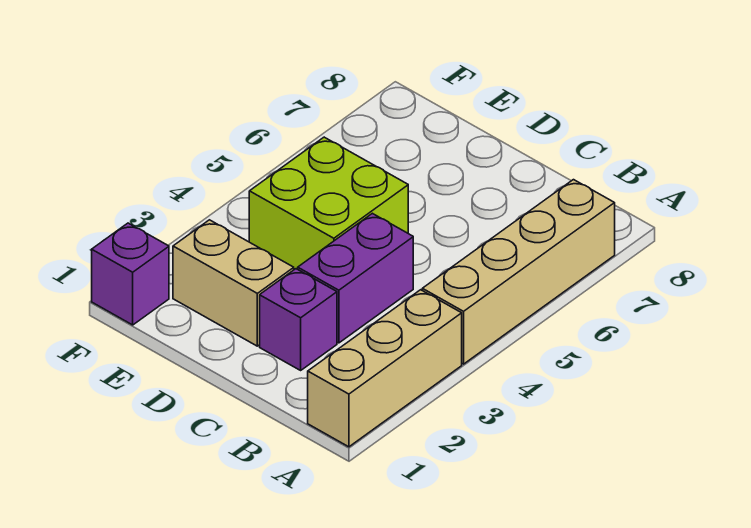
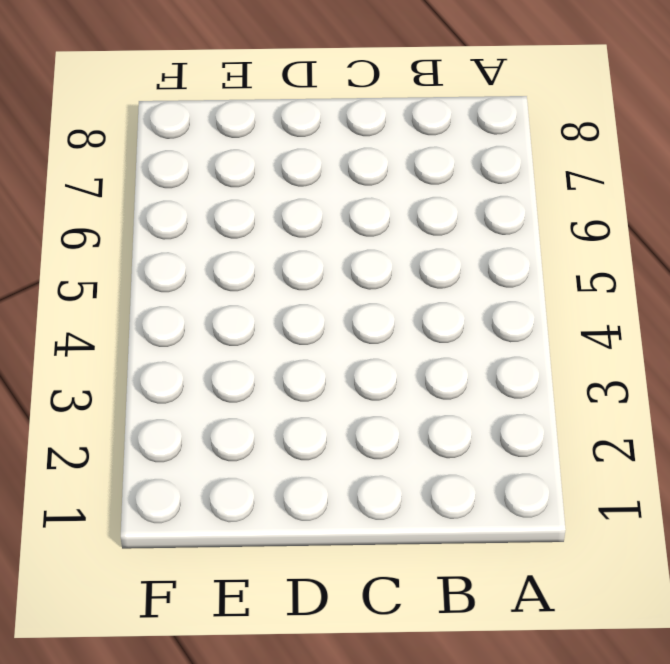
none -> tan 1x3 brick [308,290,462,447]
none -> tan 1x4 brick [422,180,615,364]

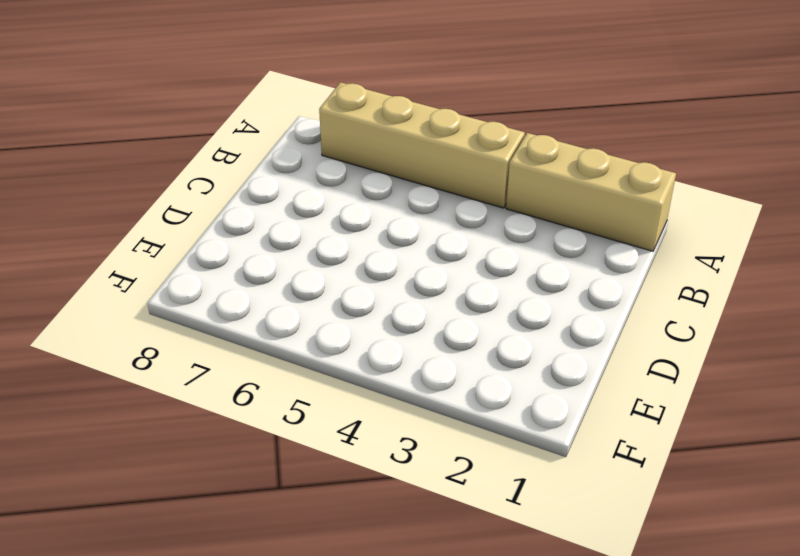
none -> purple 1x1 brick [260,269,337,370]
none -> purple 1x2 brick [298,213,413,343]

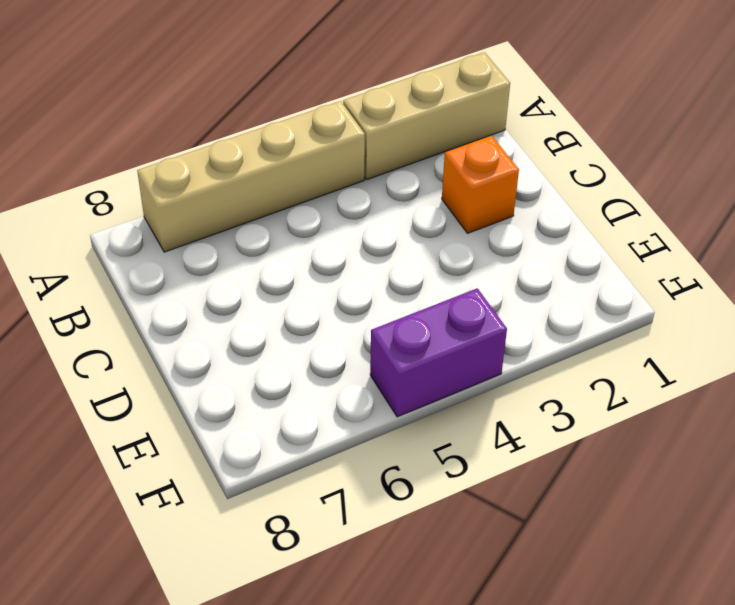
orange 1x1 brick [442,136,519,233] -> purple 1x1 brick [260,269,337,370]
purple 1x2 brick [370,288,507,417] -> purple 1x2 brick moved to [298,213,413,343]
none -> tan 1x2 brick [173,220,294,346]
none -> lime 2x2 brick [249,137,408,269]

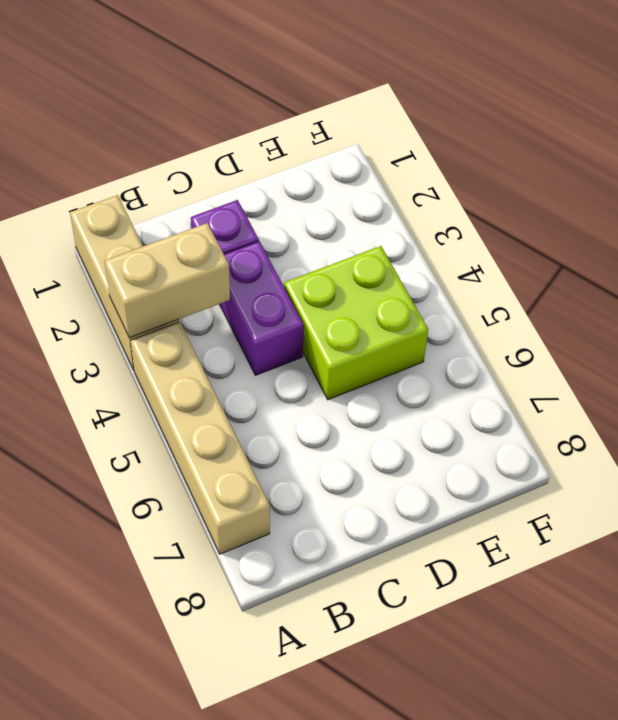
tan 1x2 brick [105,223,230,338] -> tan 1x2 brick moved to [173,220,294,346]
none -> purple 1x1 brick [92,223,169,325]

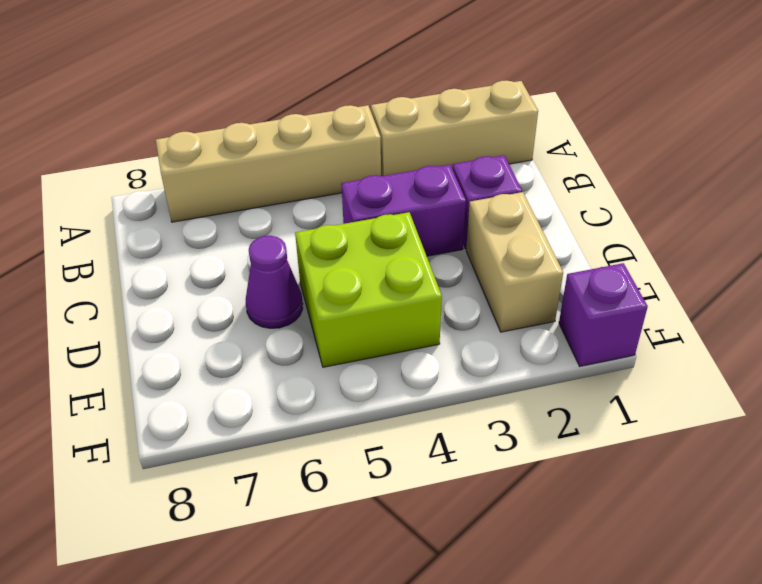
purple 1x1 cone [246,236,303,328] -> none

